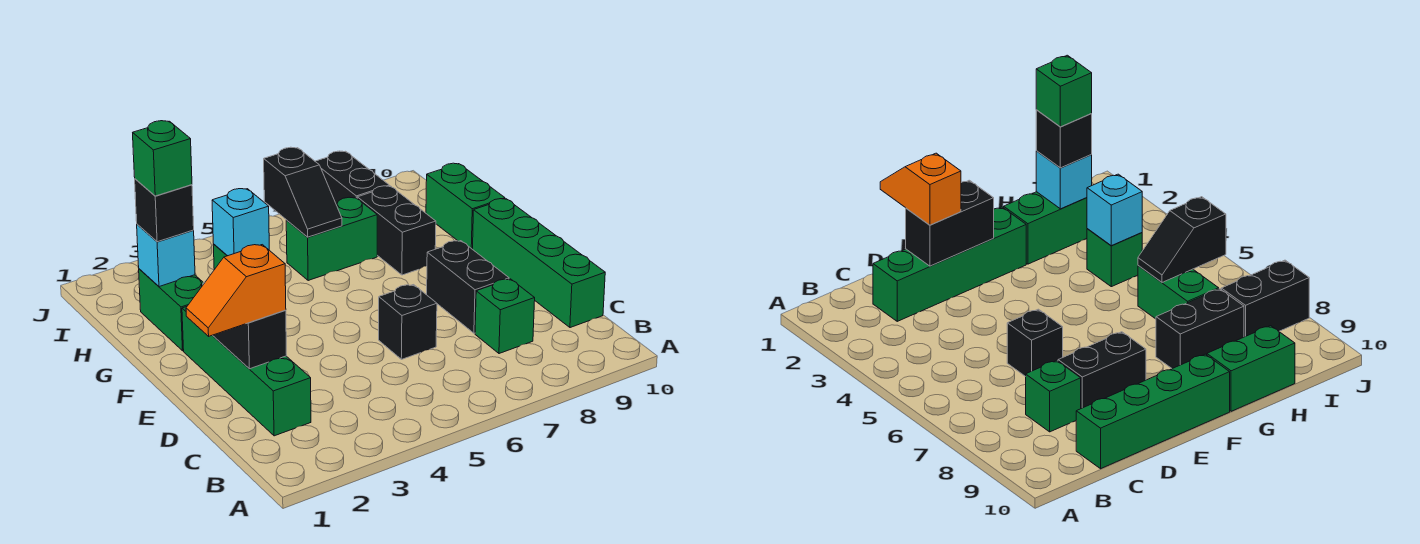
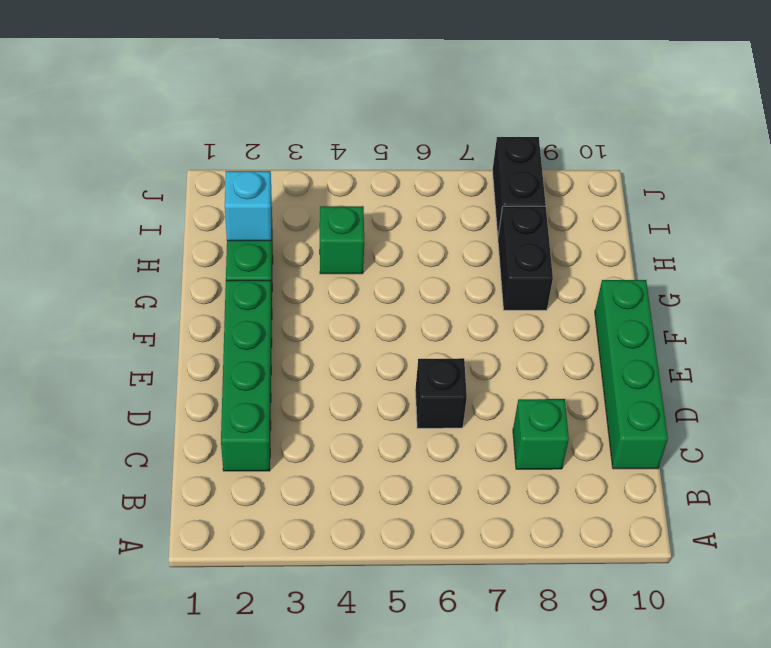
none -> black 1x2 brick [427,241,509,333]
none -> green 1x2 brick [426,163,505,249]
none -> green 1x2 brick [286,197,377,281]

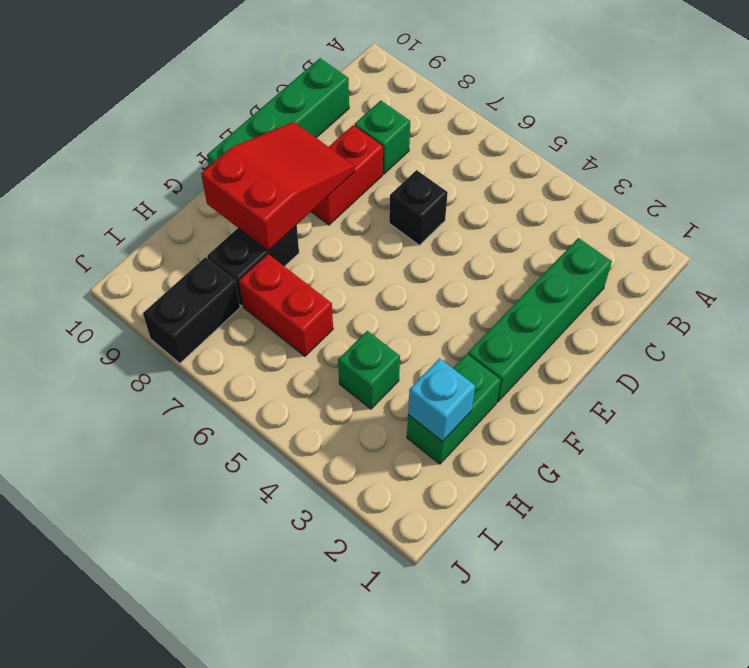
red 1x2 brick [311,125,383,225] -> black 1x2 brick [427,241,509,333]
red 2x3 slope [201,122,355,251] -> none
red 1x2 brick [239,254,333,356] -> green 1x2 brick [286,197,377,281]
none -> green 1x2 brick [426,163,505,249]
none -> black 1x2 brick [203,282,287,369]
none -> cyan 1x1 brick [212,189,269,256]

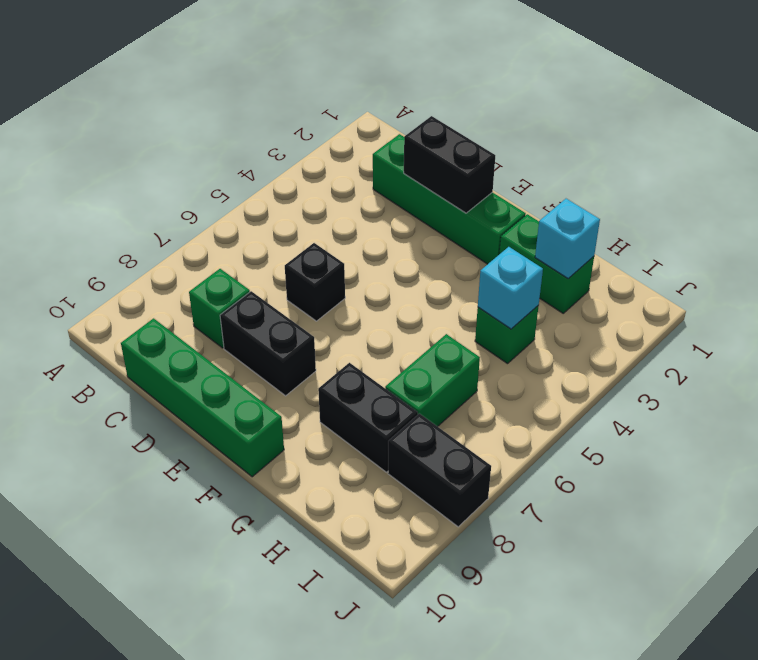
none -> green 1x2 brick [426,163,505,249]
none -> black 1x2 slope [264,147,342,237]
none -> orange 1x2 slope [186,245,286,336]

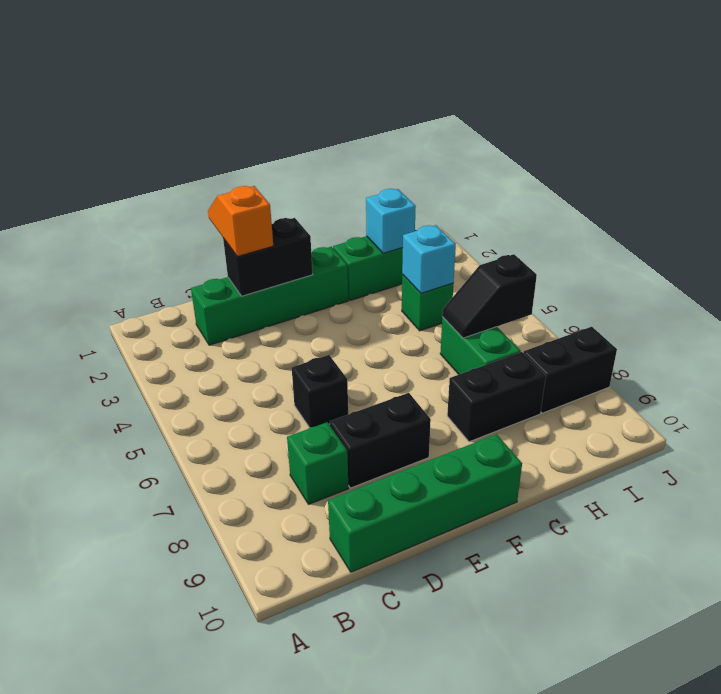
none -> green 1x2 brick [426,163,505,249]
none -> black 1x1 brick [135,179,194,242]
none -> green 1x1 brick [133,121,192,196]

